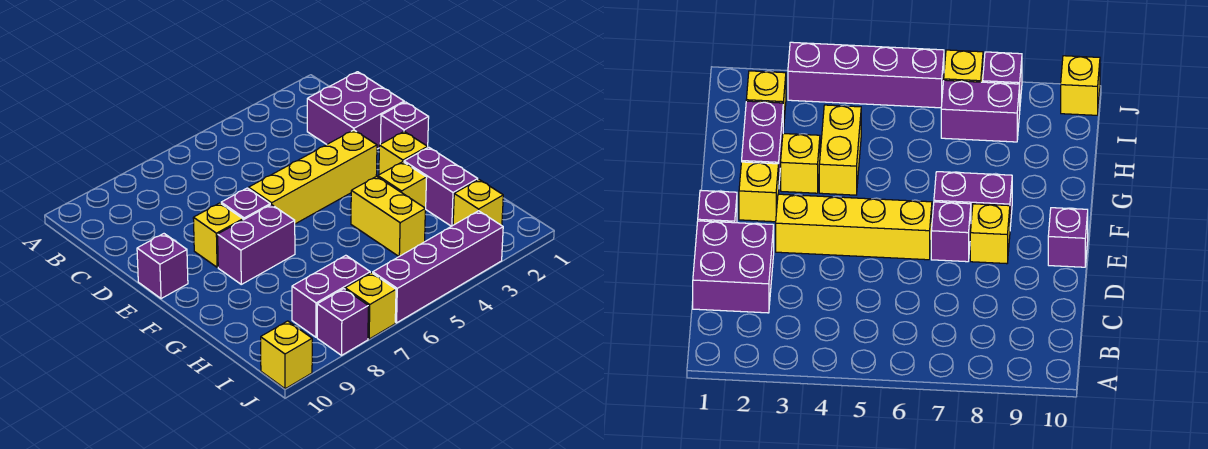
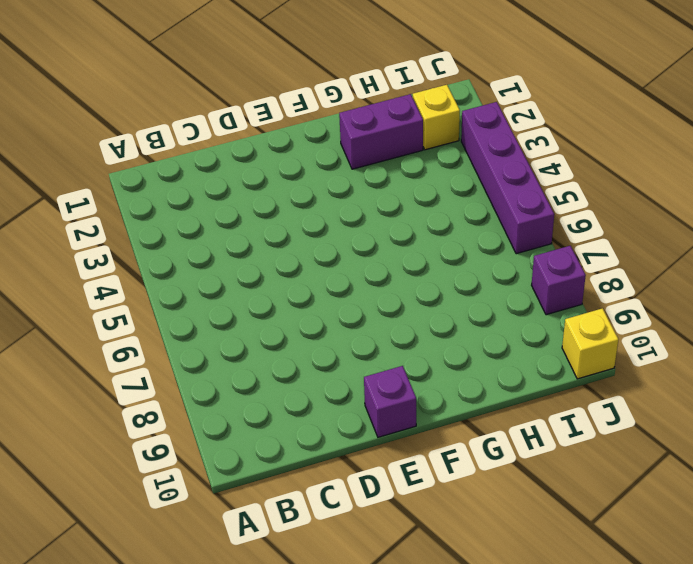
none -> purple 2x2 brick [307,72,404,149]
none -> purple 1x1 brick [380,102,429,146]
none -> yellow 1x4 brick [249,130,377,224]

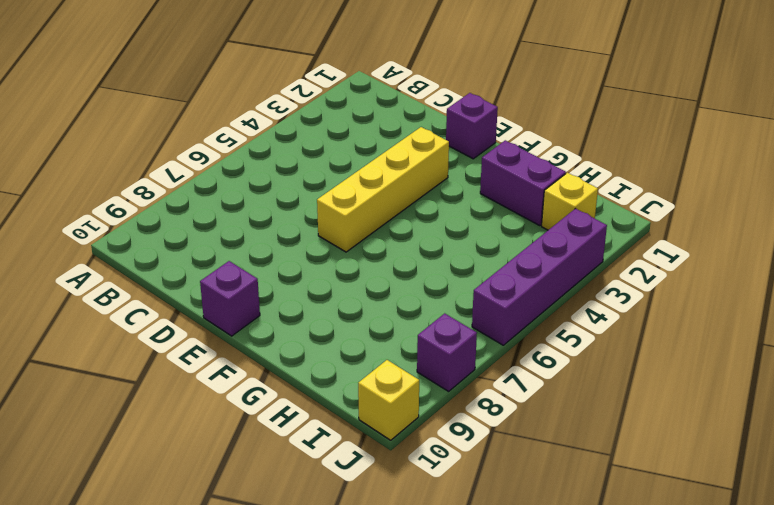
none -> purple 2x2 brick [307,72,404,149]
none -> purple 1x1 brick [221,188,270,220]
none -> yellow 1x1 brick [193,203,243,267]

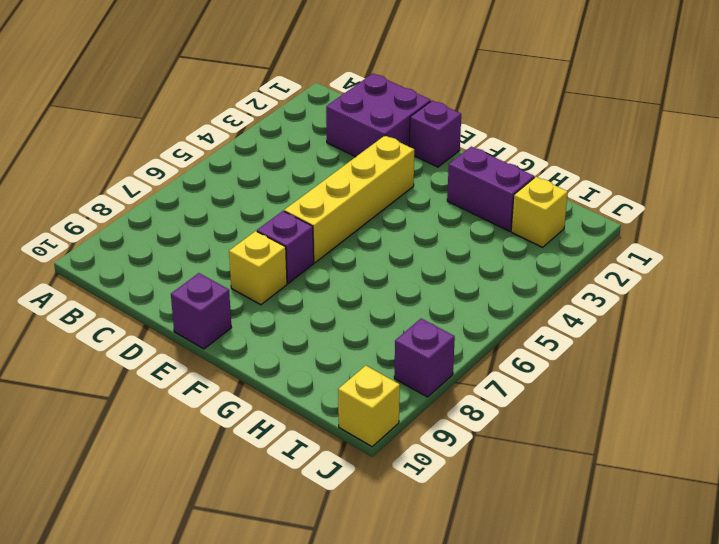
none -> yellow 1x1 brick [379,132,428,175]
none -> purple 1x2 brick [218,204,295,284]
none -> yellow 1x1 brick [378,162,427,211]

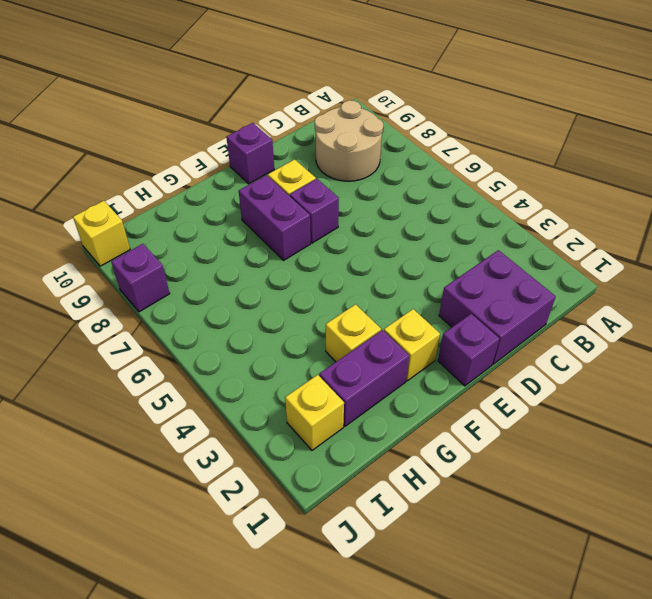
tan 2x2 round brick [315,100,383,181] -> none
none -> yellow 1x4 brick [249,130,377,224]
none -> yellow 1x2 brick [351,176,425,256]
none -> purple 1x2 brick [292,255,370,337]

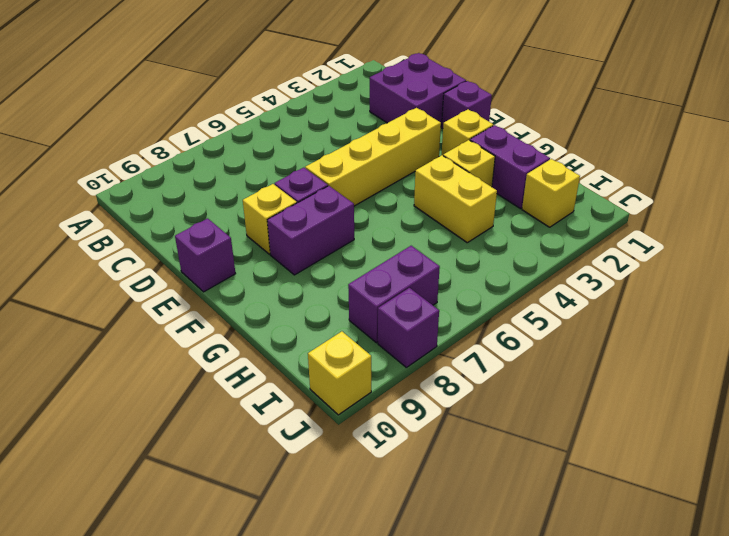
none -> purple 1x4 brick [373,211,503,323]
none -> yellow 1x1 brick [345,273,396,339]

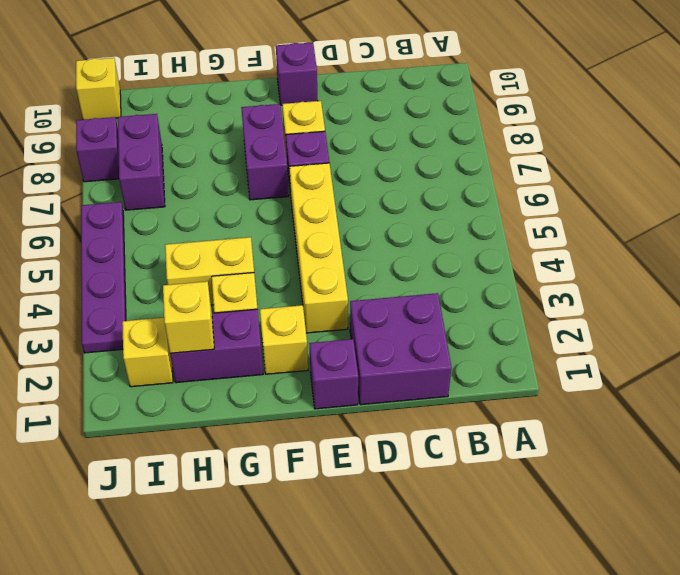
yellow 1x1 brick [163,281,214,353] -> yellow 1x1 brick moved to [345,273,396,339]
purple 1x4 plate [81,202,126,353] -> purple 1x4 brick [373,211,503,323]

